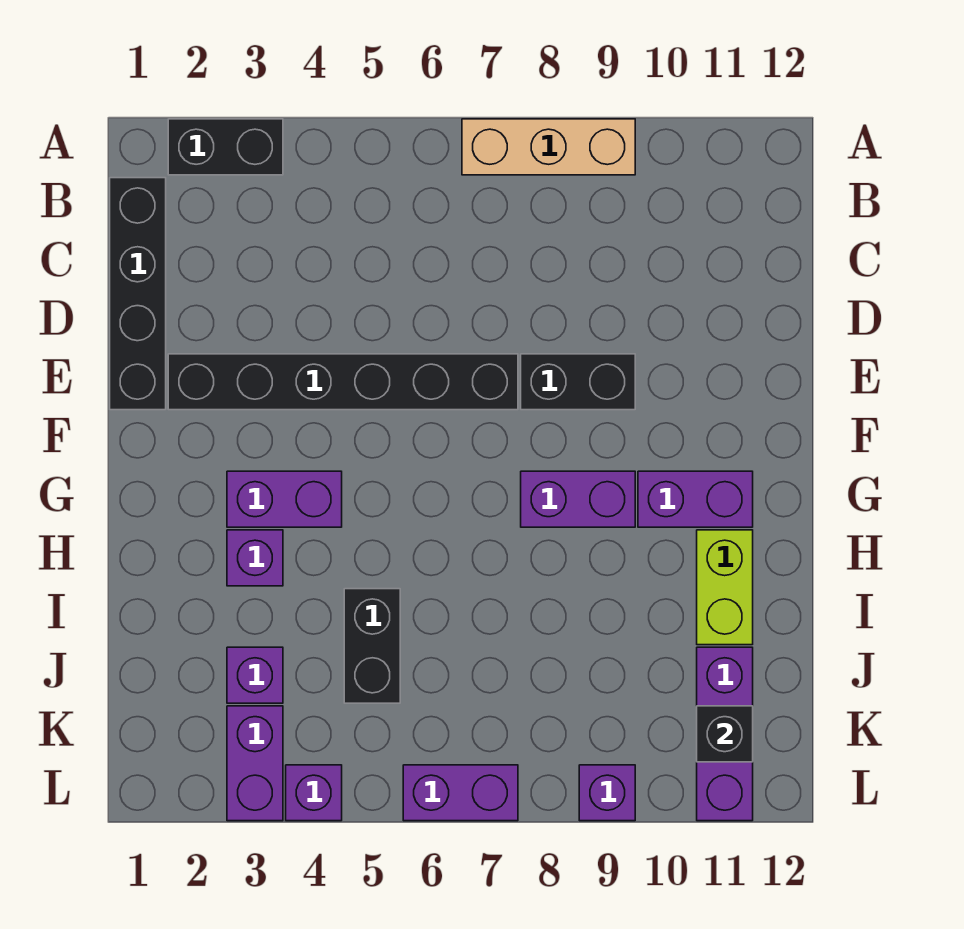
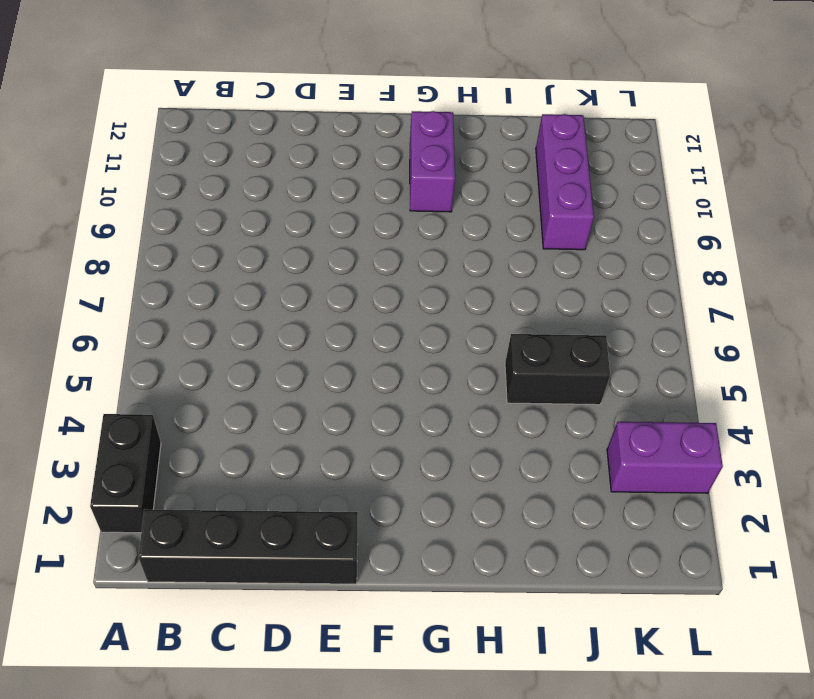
purple 1x3 brick [536,114,594,250] -> purple 1x3 brick turned to [697,647,753,821]
none -> tan 1x3 brick [462,119,635,175]
none -> black 1x6 brick [168,354,518,410]
none -> black 1x2 brick [521,354,635,410]

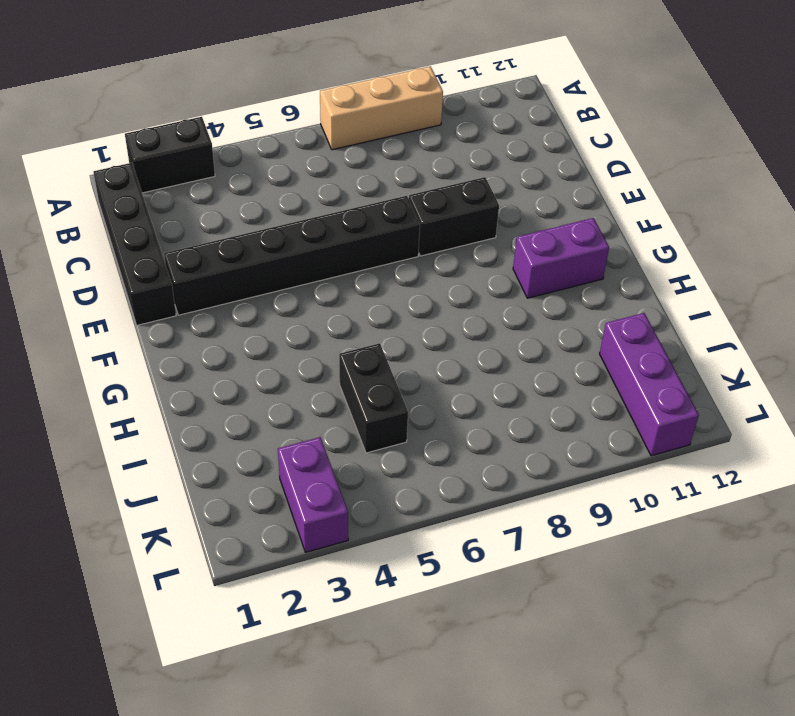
none -> purple 1x2 brick [227,471,342,527]
none -> purple 1x2 brick [521,471,635,527]
none -> purple 1x1 brick [227,530,283,586]

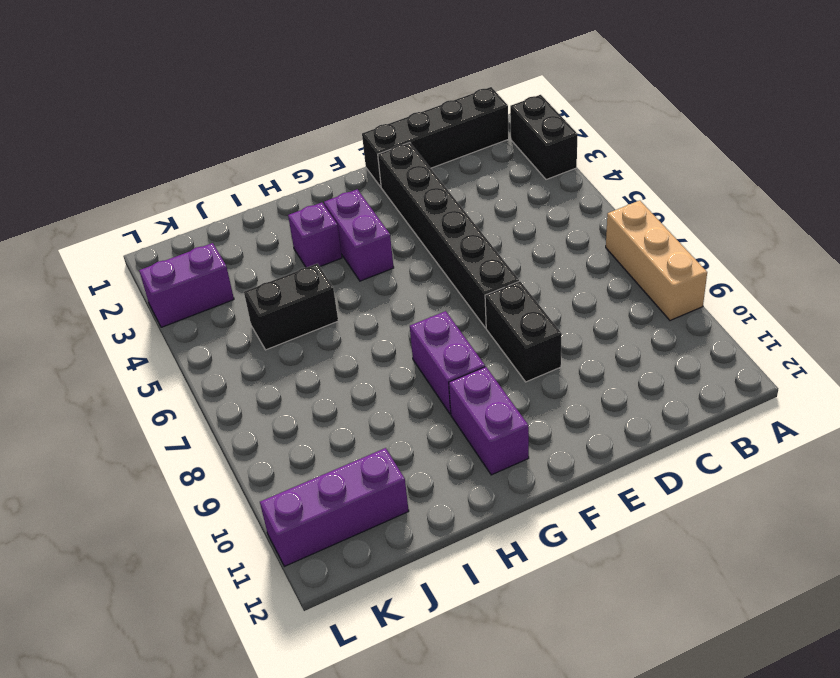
none -> lime 1x2 brick [697,530,753,645]
none -> purple 1x1 brick [227,647,283,703]
none -> purple 1x1 brick [286,765,342,821]

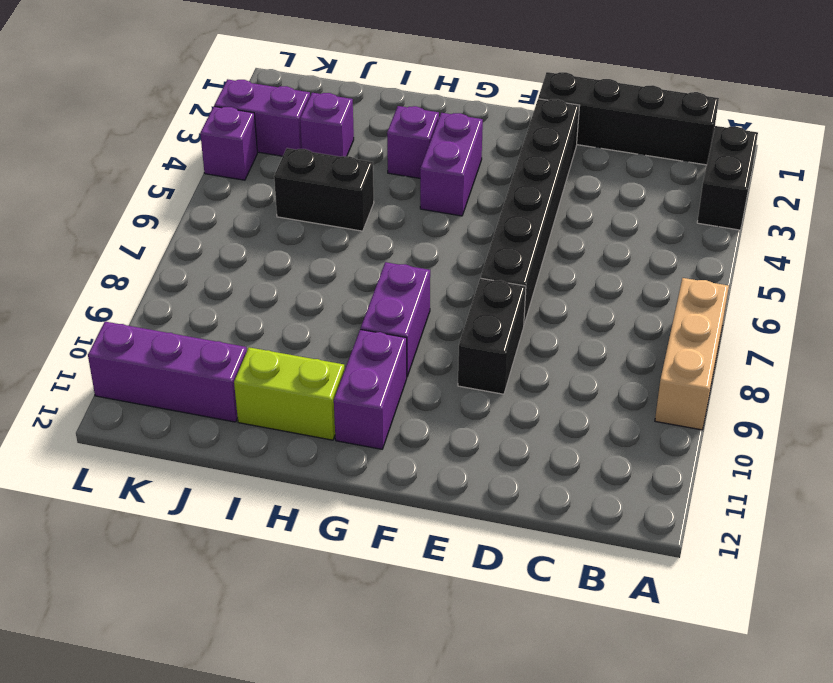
none -> purple 1x2 brick [403,765,518,821]
none -> purple 1x1 brick [579,765,635,821]
none -> black 1x1 brick [697,706,753,762]

